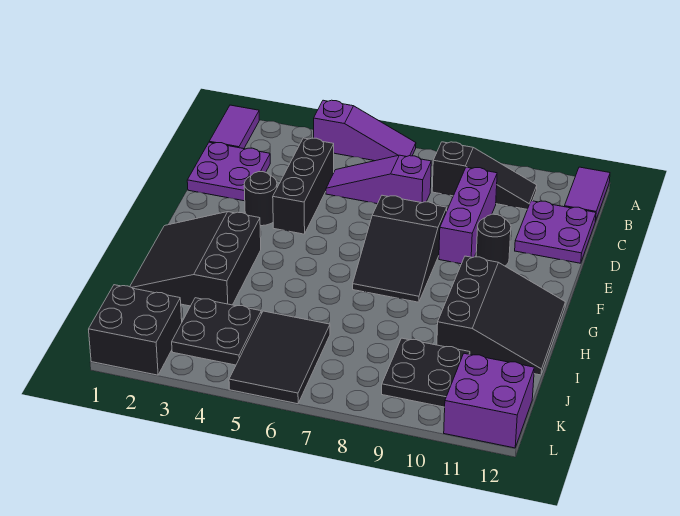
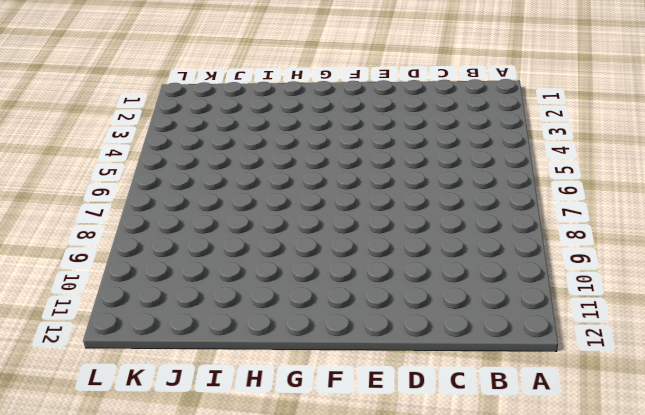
none -> purple 1x2 tile [209,105,259,149]
none -> purple 1x3 slope [314,100,416,161]
none -> purple 1x2 tile [564,167,610,222]

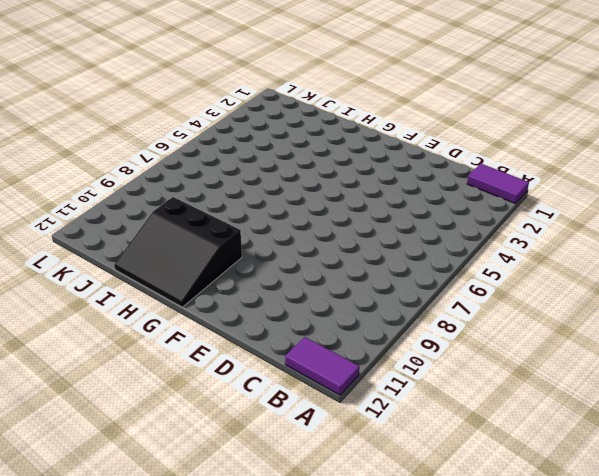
none -> purple 1x3 slope [314,100,416,161]
none -> black 1x3 slope [432,142,537,209]
none -> purple 2x2 plate [187,142,270,201]

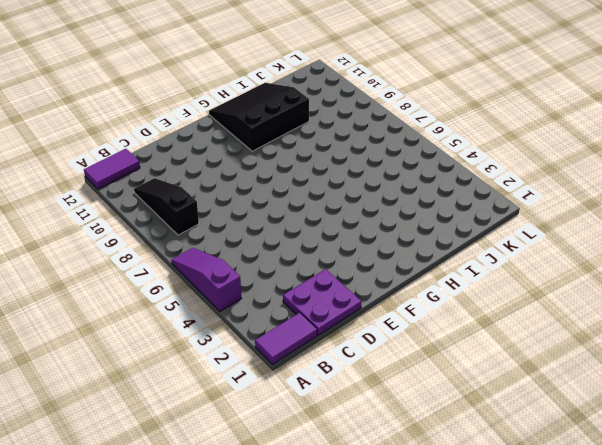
none -> black 1x3 brick [273,138,334,234]
none -> purple 1x3 slope [326,155,431,204]
none -> purple 1x3 brick [439,167,497,264]

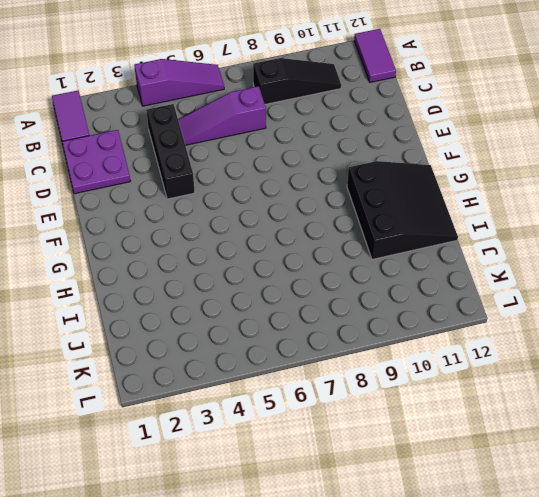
none -> purple 1x3 brick [439,167,497,264]
none -> purple 2x2 plate [515,201,596,263]
none -> black 1x1 round brick [244,172,277,226]

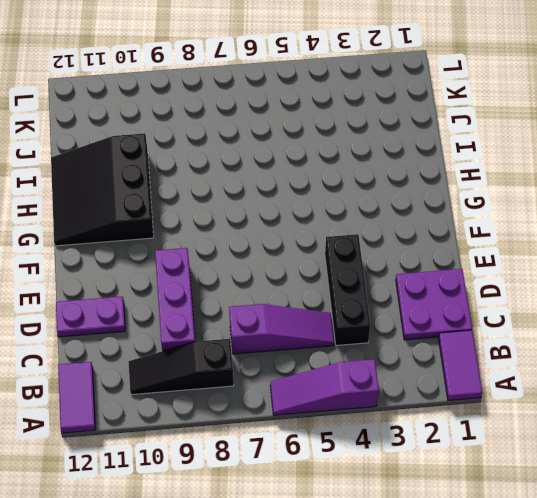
purple 1x2 plate [56,296,125,337] -> purple 2x2 plate [515,201,596,263]
none -> black 1x1 round brick [244,172,277,226]
none -> black 2x3 slope [353,195,447,302]
none -> black 1x1 round brick [476,214,511,266]

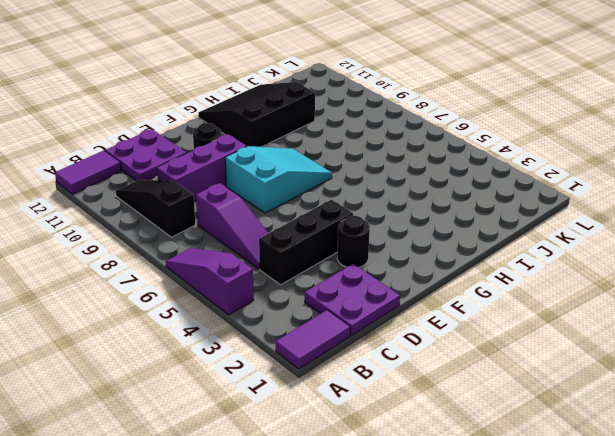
cyan 2x3 slope [225,146,332,213] -> black 2x3 slope [353,195,447,302]
none -> black 3x3 slope [130,212,261,306]
none -> black 2x2 plate [172,298,261,365]
none -> black 2x3 tile [229,311,330,404]

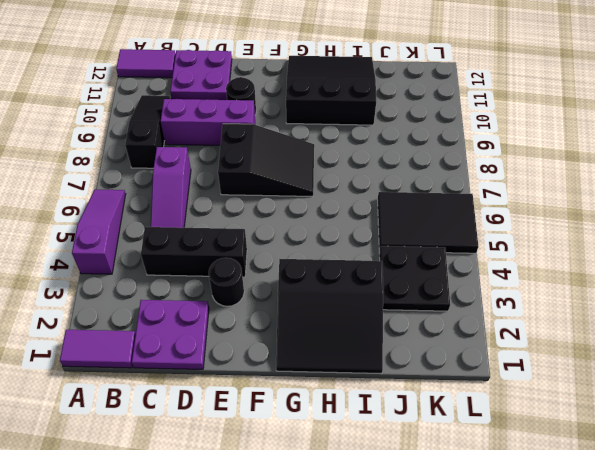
none -> black 2x2 plate [382,338,470,407]
none -> black 2x2 brick [89,285,182,375]
none -> purple 2x2 brick [444,353,534,448]

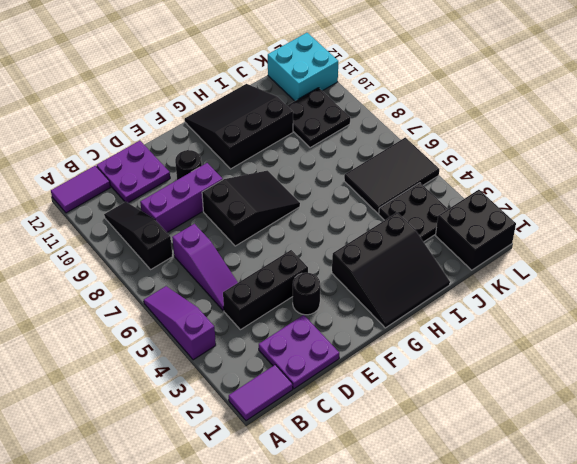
cyan 2x2 brick [268,33,338,101] -> purple 2x2 brick [444,353,534,448]

